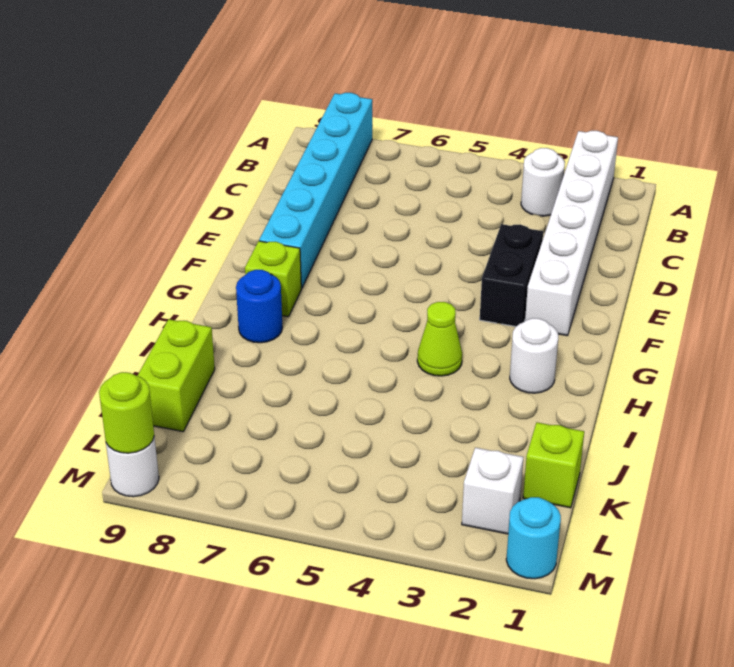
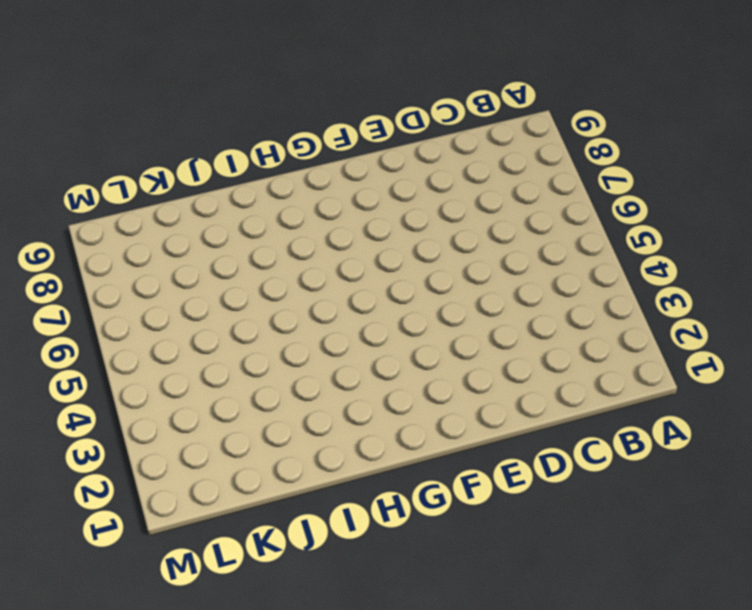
none -> white 1x6 brick [525,131,618,336]
none -> cyan 1x6 brick [259,93,372,289]
none -> white 1x1 round brick [521,148,565,216]

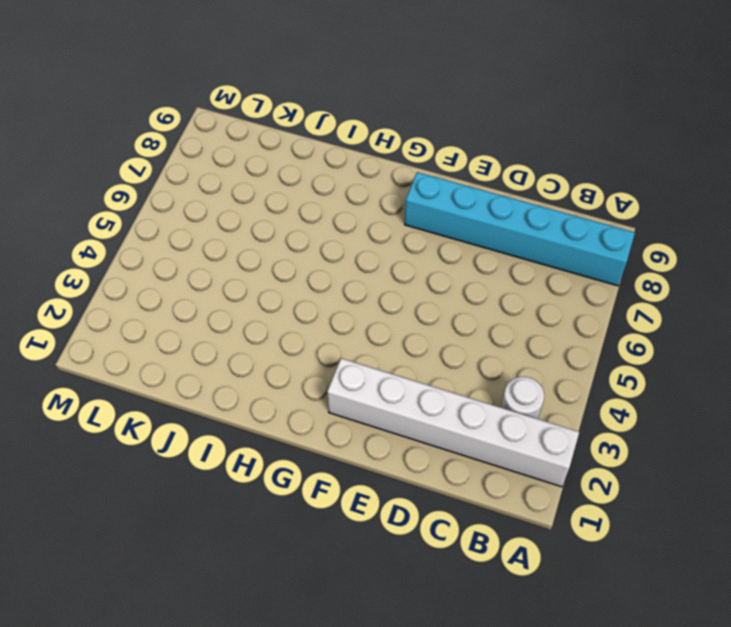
none -> black 1x2 brick [480,224,543,326]
none -> lime 1x1 brick [245,241,301,317]
none -> white 1x1 round brick [510,318,558,393]

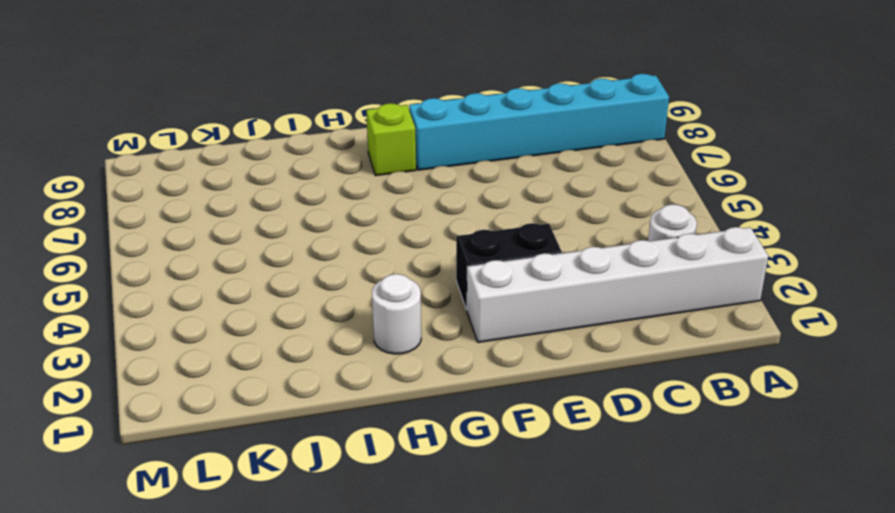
none -> lime 1x1 cone [417,302,462,376]
none -> blue 1x1 round brick [236,270,282,343]
none -> lime 1x2 brick [138,319,215,432]

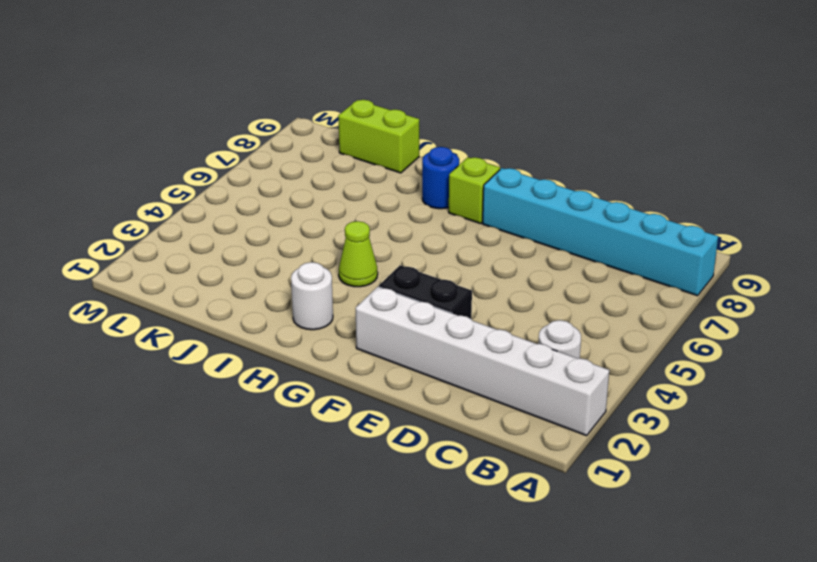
none -> lime 1x1 brick [523,422,584,508]
none -> white 1x1 brick [462,448,523,534]
none -> cyan 1x1 round brick [506,497,561,579]

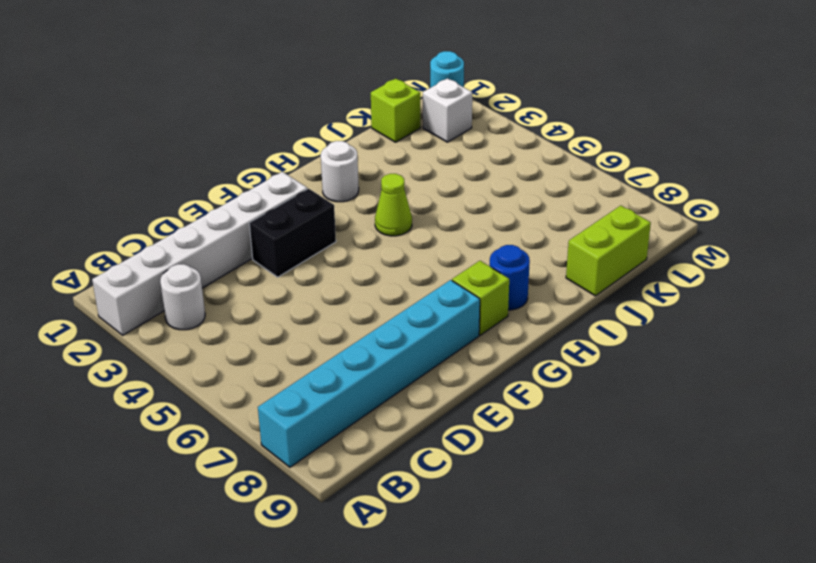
none -> white 1x1 round brick [106,437,159,497]
none -> lime 1x1 round brick [99,372,154,453]

